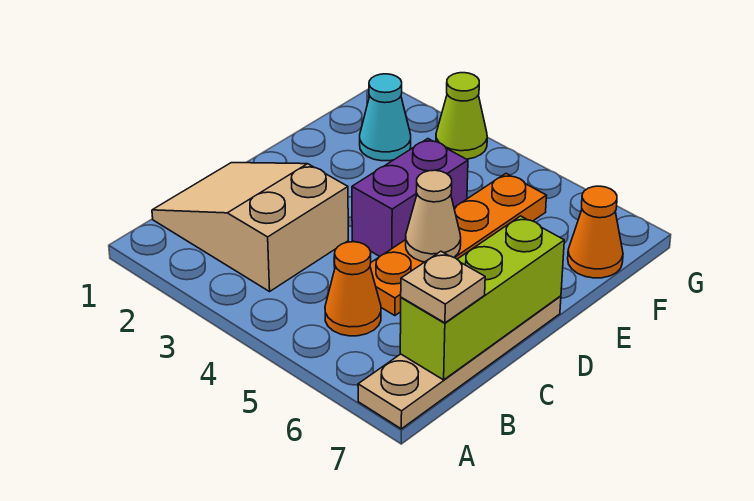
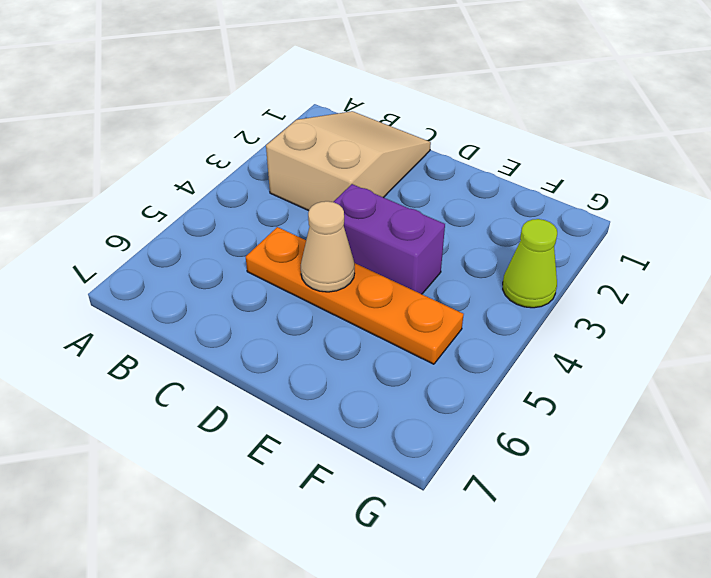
none -> tan 1x4 plate [358,296,561,429]
none -> orange 1x1 cone [325,242,381,336]

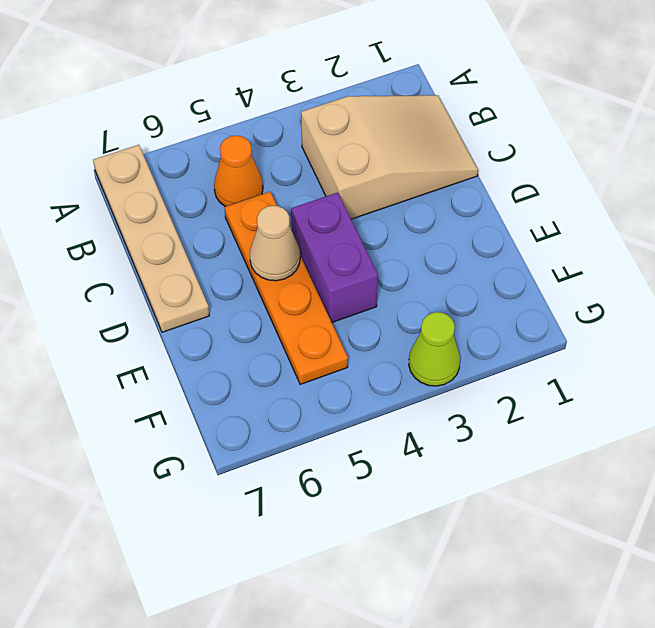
none -> cyan 1x1 cone [360,74,411,161]
none -> orange 1x1 cone [568,186,623,278]

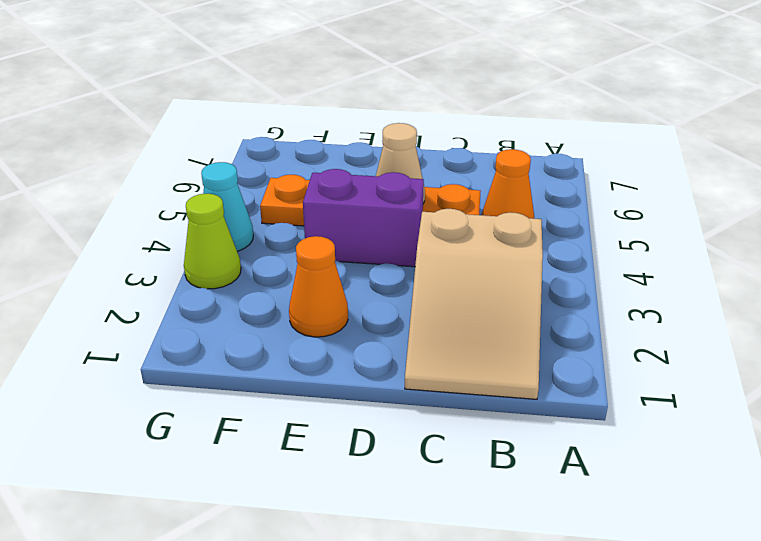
orange 1x1 cone [289,236,348,337] -> orange 1x1 cone moved to [568,186,623,278]
cyan 1x1 cone [201,162,253,252] -> cyan 1x1 cone moved to [360,74,411,161]
none -> tan 1x4 plate [358,296,561,429]
none -> lime 1x3 brick [400,216,564,380]

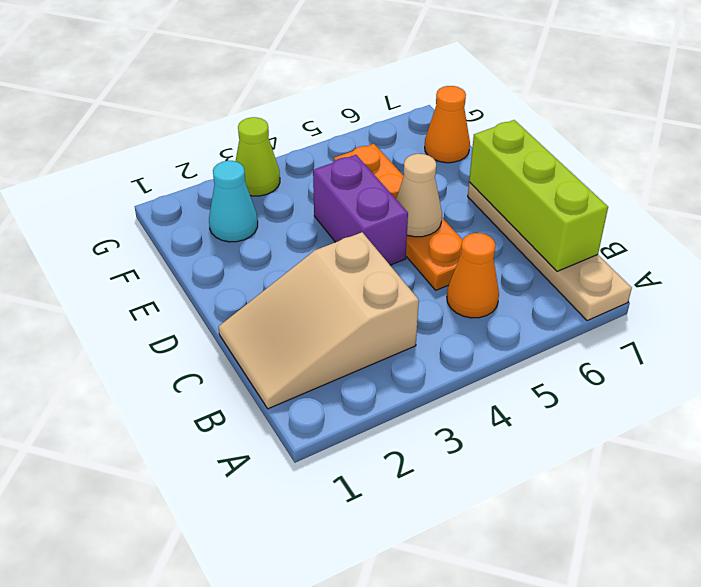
none -> tan 1x1 plate [401,251,485,323]

